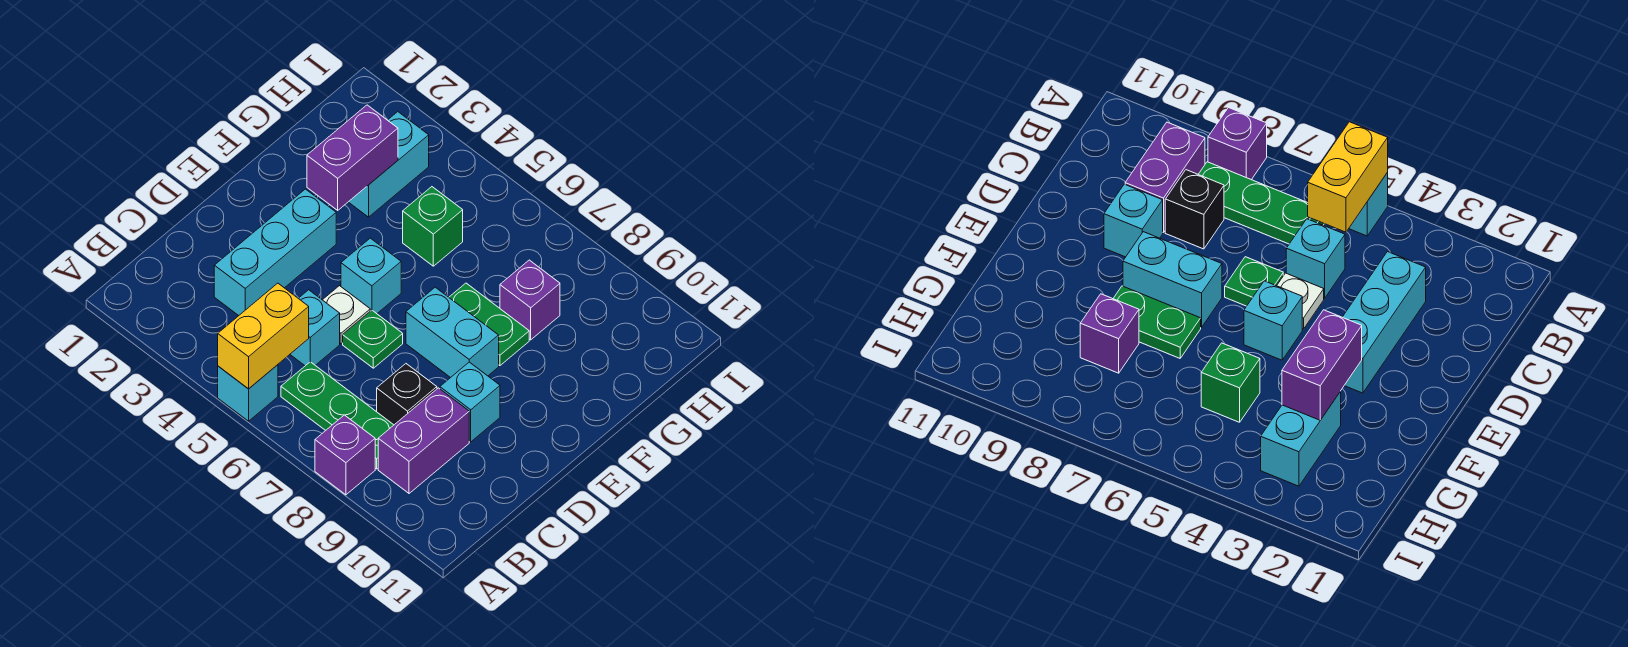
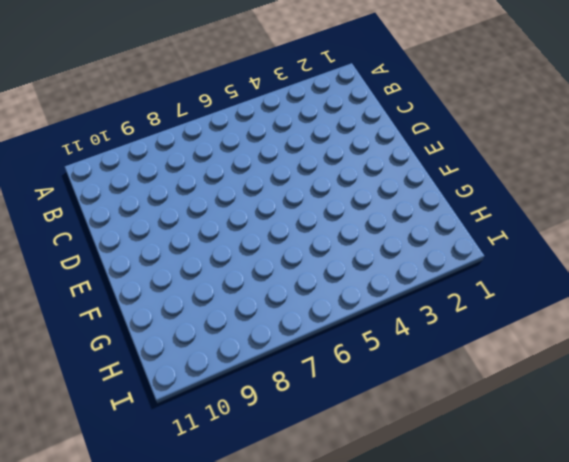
none -> cyan 1x1 brick [218,365,278,421]
none -> purple 1x1 brick [315,415,375,495]
none -> green 1x3 plate [281,362,393,469]

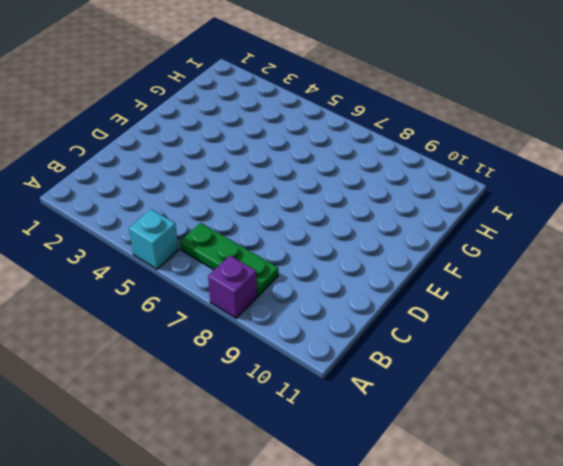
none -> purple 1x2 brick [378,388,469,493]
none -> cyan 1x3 brick [214,189,336,316]
none -> cyan 1x1 brick [290,290,340,366]

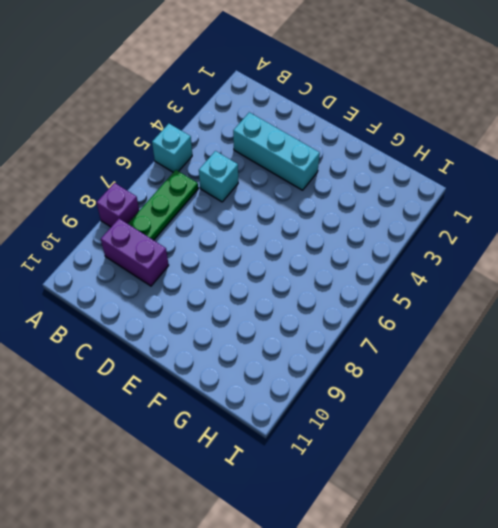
none -> black 1x1 brick [377,364,437,425]
none -> white 1x1 plate [323,286,370,344]
none -> green 1x1 plate [343,310,403,368]

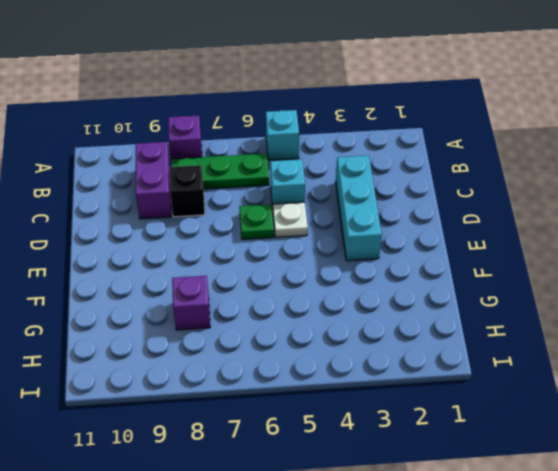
none -> cyan 1x1 brick [440,362,500,442]
none -> cyan 1x1 brick [341,238,401,314]
none -> cyan 1x2 brick [406,287,499,378]

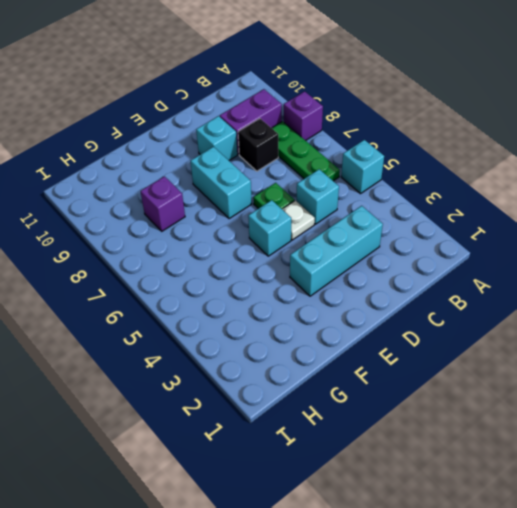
none -> green 1x2 plate [449,283,529,366]
none -> cyan 1x2 brick [349,112,429,217]
none -> green 1x1 brick [403,187,463,266]

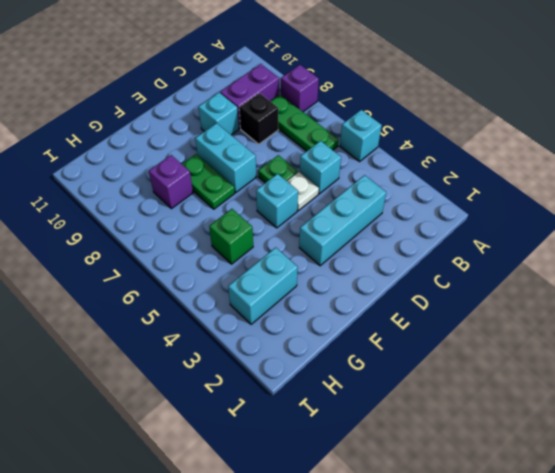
none -> yellow 1x2 brick [218,283,309,389]
none -> purple 1x2 brick [307,105,398,210]

